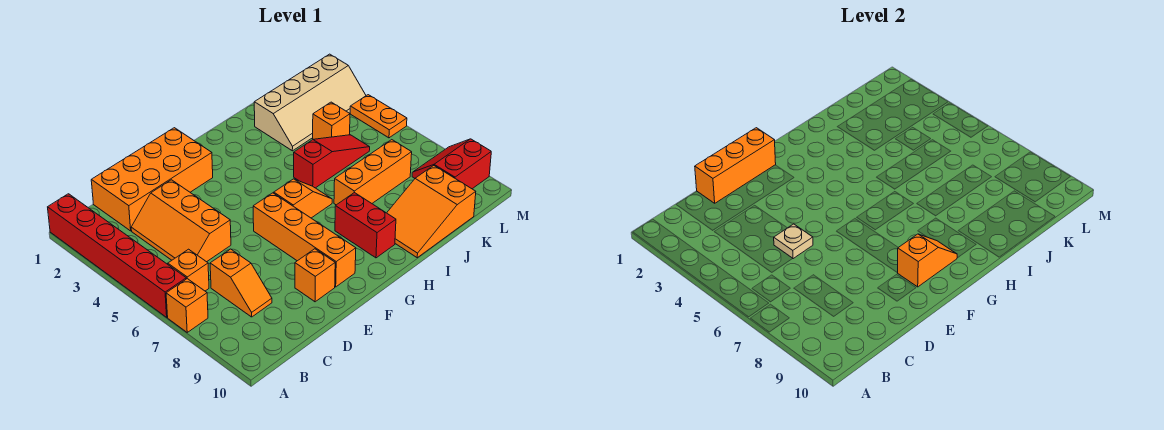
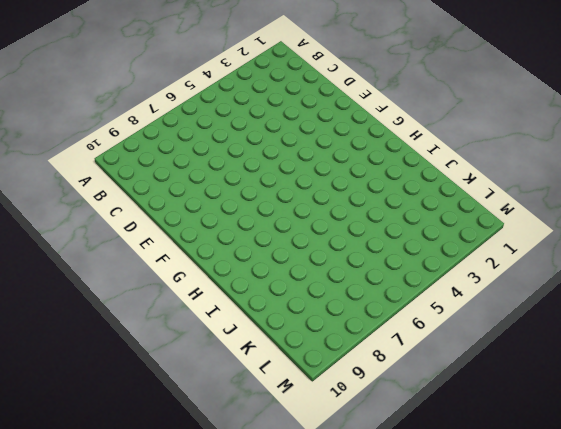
none -> red 1x6 brick [48,194,186,317]
none -> orange 1x1 brick [166,279,208,332]
none -> orange 1x1 brick [168,249,209,291]

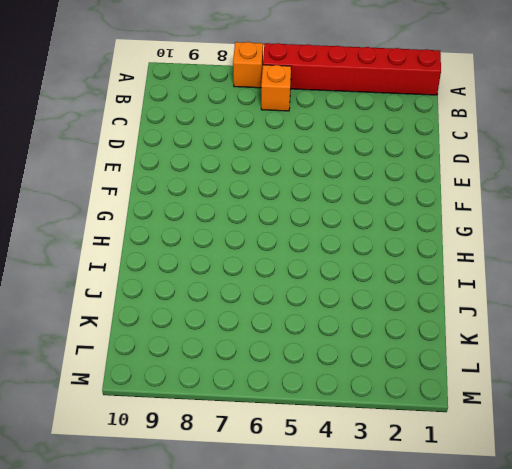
none -> orange 2x4 brick [91,128,213,231]
none -> orange 2x3 slope [131,180,231,262]
none -> orange 1x2 slope [210,249,272,317]

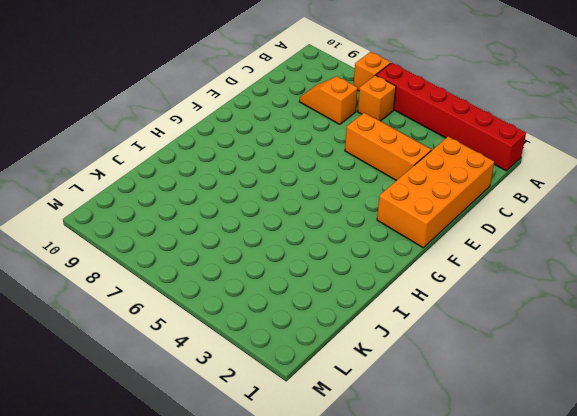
none -> orange 1x1 brick [295,249,335,302]
none -> orange 1x4 brick [253,193,356,287]
none -> orange 1x2 slope [274,179,332,218]

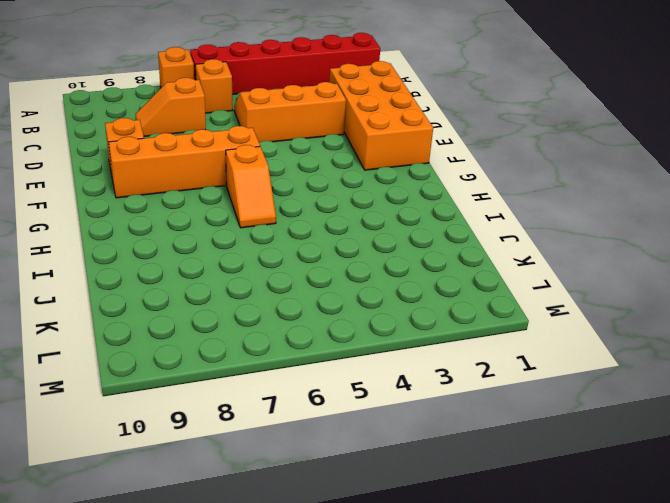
none -> red 1x2 brick [335,192,396,258]
none -> red 1x3 slope [294,135,370,188]
none -> orange 1x3 brick [334,140,412,205]

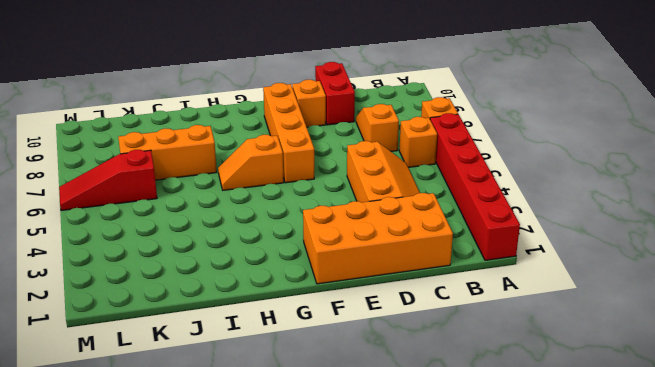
red 1x2 brick [315,62,355,125] -> red 1x2 brick moved to [335,192,396,258]
red 1x3 slope [59,150,157,211] -> red 1x3 slope moved to [294,135,370,188]
none -> orange 2x3 slope [387,166,476,258]
none -> tan 2x4 slope [254,54,366,151]
none -> orange 1x1 brick [313,102,350,139]

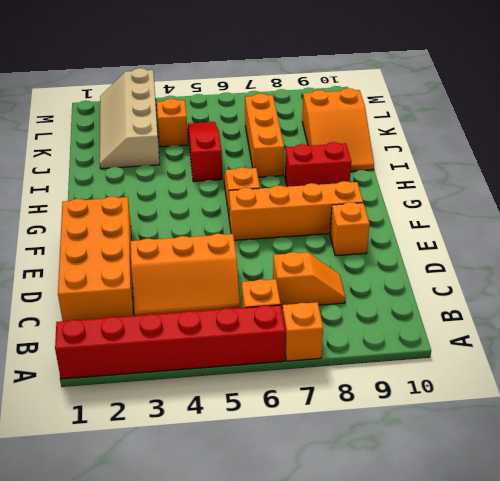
tan 2x4 slope [100,68,160,169] -> tan 2x4 slope turned to [254,54,366,151]
none -> red 2x2 slope [412,139,491,189]
none -> orange 1x2 plate [350,95,407,138]
none -> orange 1x3 brick [695,128,776,203]

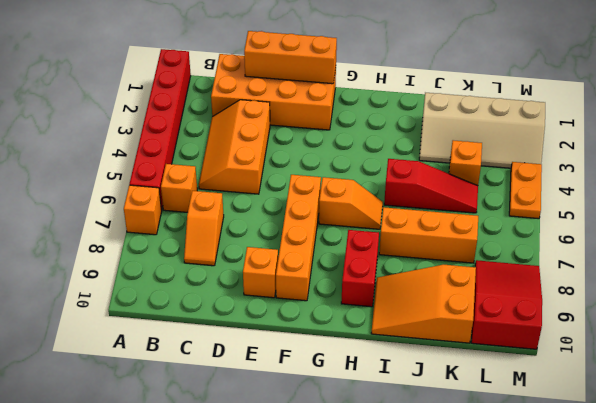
red 2x3 slope [471,260,542,349] -> red 2x2 slope [412,139,491,189]
none -> tan 1x1 plate [774,224,813,259]
none -> orange 1x2 slope [898,234,957,287]

